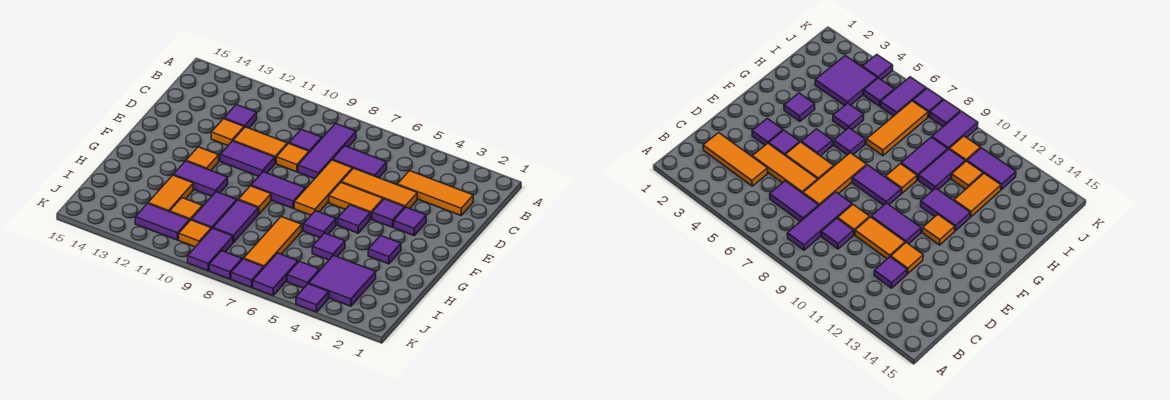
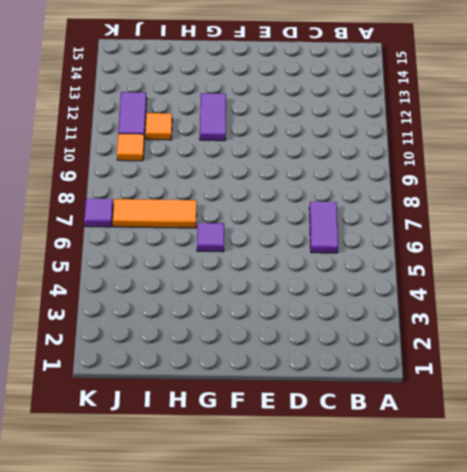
none -> purple 1x3 tile [298,124,356,179]
none -> orange 1x3 tile [397,171,473,216]
none -> purple 1x1 tile [289,129,322,152]
none -> purple 1x1 tile [224,105,257,128]

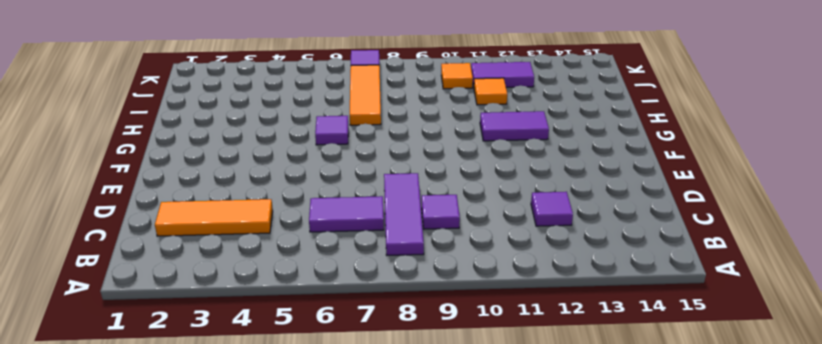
none -> orange 1x3 tile [341,168,417,209]
none -> orange 1x3 tile [294,160,352,215]
none -> orange 1x1 tile [276,144,309,172]
none -> orange 1x2 tile [233,127,287,163]

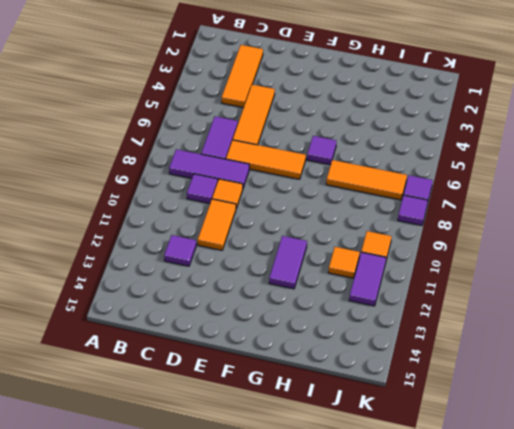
none -> orange 1x1 tile [211,119,244,146]
none -> purple 1x1 tile [394,207,426,235]
none -> purple 1x1 tile [372,199,405,227]
none -> orange 1x2 tile [329,183,383,219]

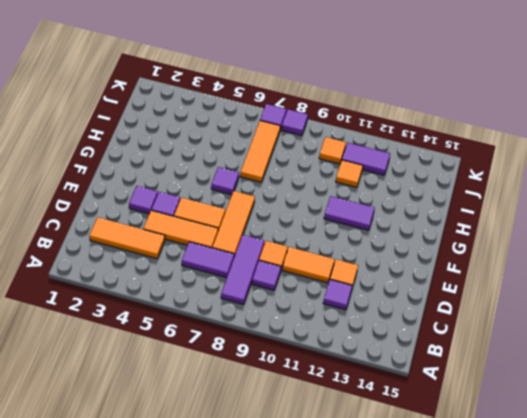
none -> purple 1x2 tile [220,141,275,176]
none -> purple 1x1 tile [338,205,370,233]
none -> purple 1x2 tile [251,172,305,208]
none -> orange 1x1 tile [186,147,219,171]

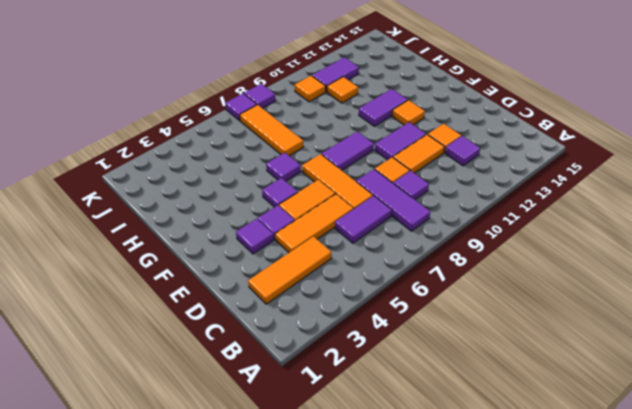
none -> purple 1x1 tile [368,236,401,264]
none -> orange 1x1 tile [238,186,271,214]
none -> purple 1x1 tile [312,233,345,260]
none -> purple 1x2 tile [213,200,258,243]

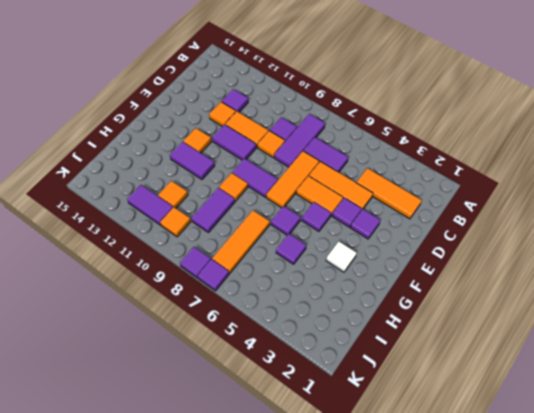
white 1x1 tile [326,241,357,272] -> purple 1x1 tile [368,236,401,264]
none -> purple 1x2 tile [191,192,237,229]
none -> orange 1x2 tile [148,175,193,212]
none -> purple 2x2 tile [309,256,376,306]
none -> purple 1x1 tile [287,261,320,288]

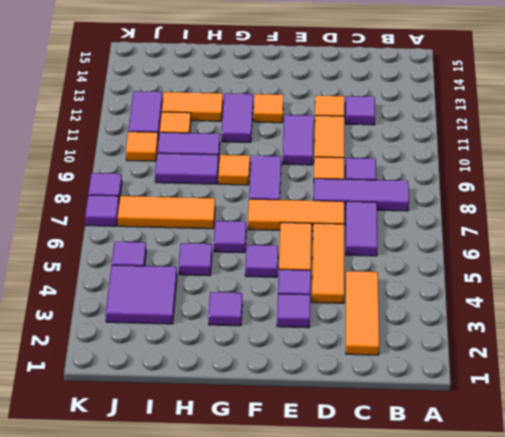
none -> purple 1x2 tile [253,253,298,295]
none -> purple 1x2 tile [188,228,233,271]
none -> purple 1x1 tile [296,284,329,312]

